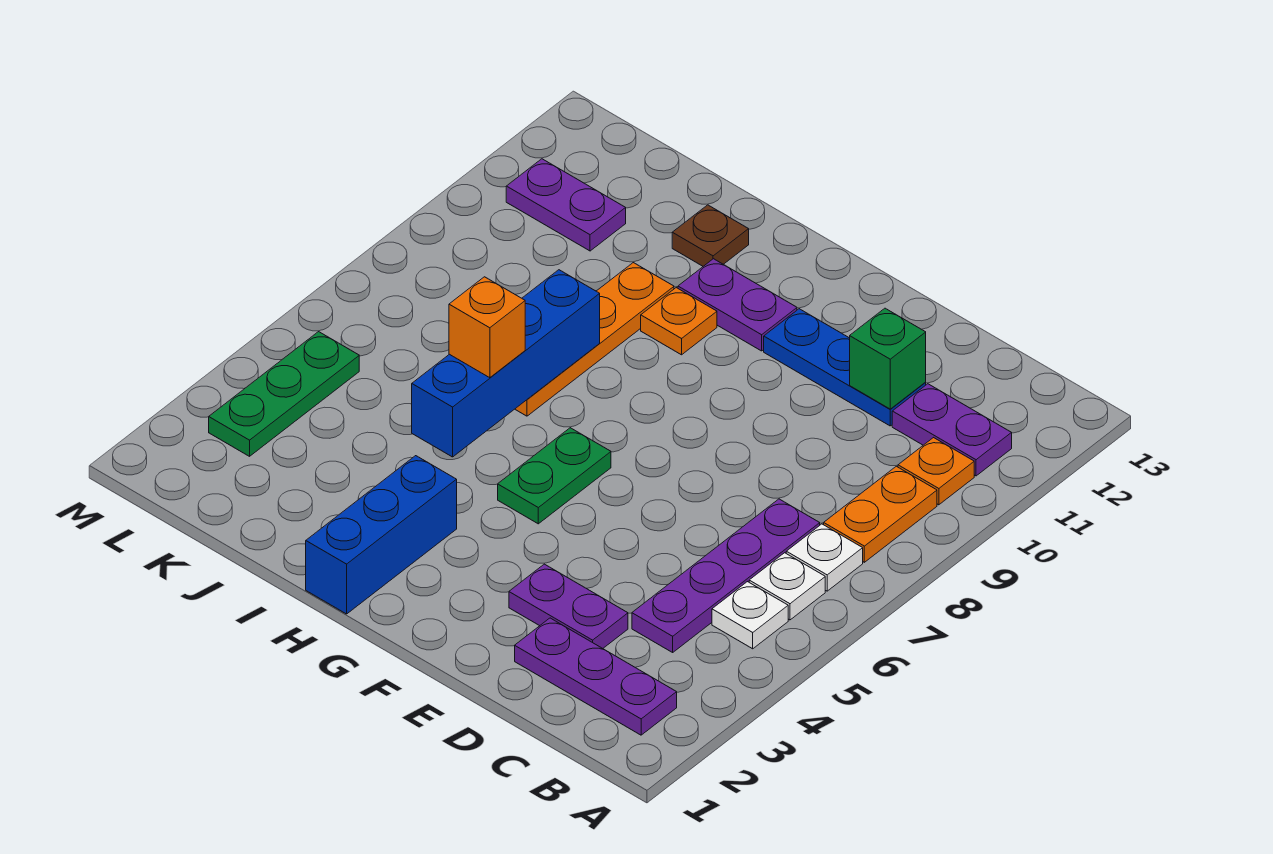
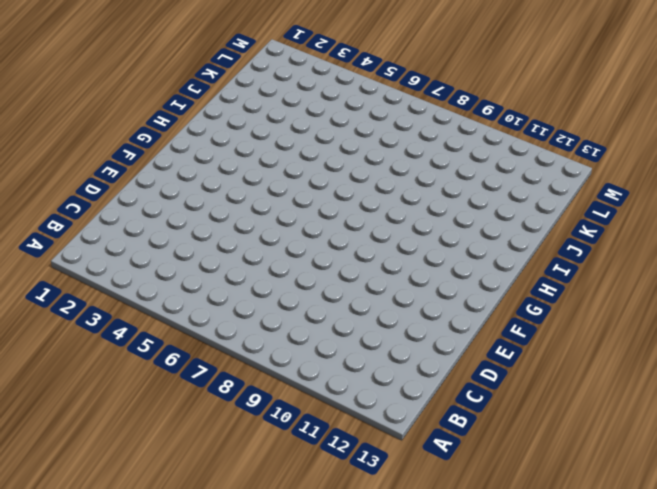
none -> purple 1x3 plate [515,618,677,735]
none -> white 1x1 plate [712,582,788,649]
none -> white 1x1 plate [749,553,825,620]

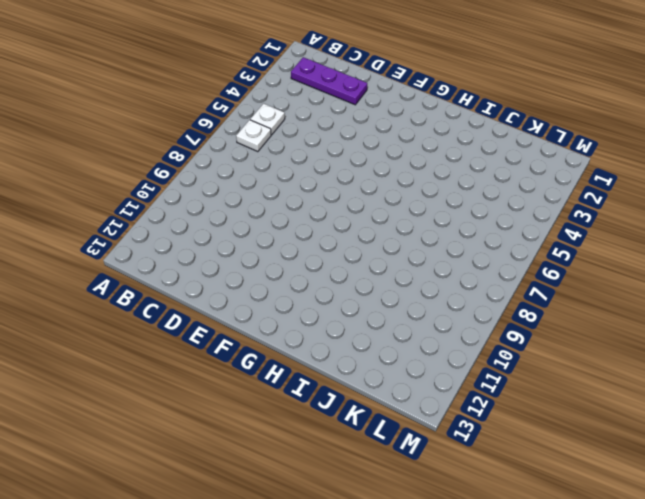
none -> white 1x1 plate [786,524,863,591]
none -> orange 1x2 plate [824,466,937,562]
none -> orange 1x1 plate [898,438,974,505]

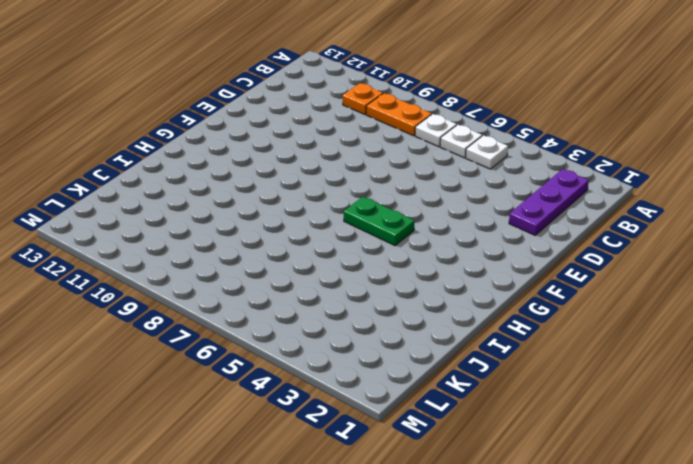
none -> purple 1x2 plate [892,384,1012,476]
none -> purple 1x4 plate [632,499,820,652]
none -> purple 1x2 plate [509,564,628,648]

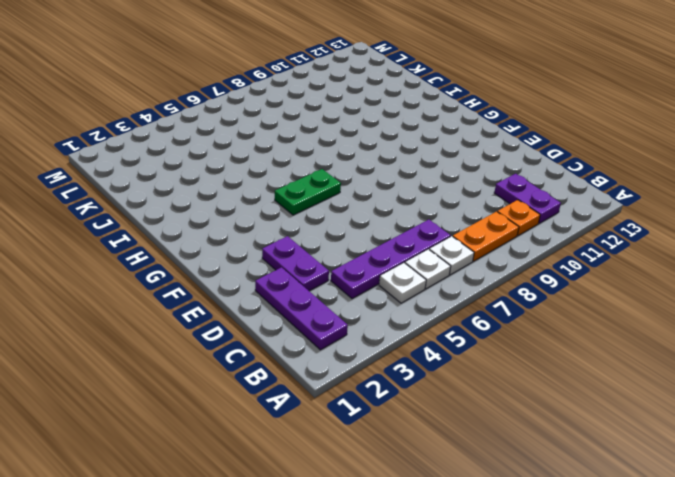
none -> blue 1x3 plate [764,309,926,426]
none -> purple 1x2 plate [678,259,797,351]
none -> blue 1x3 brick [306,456,457,614]

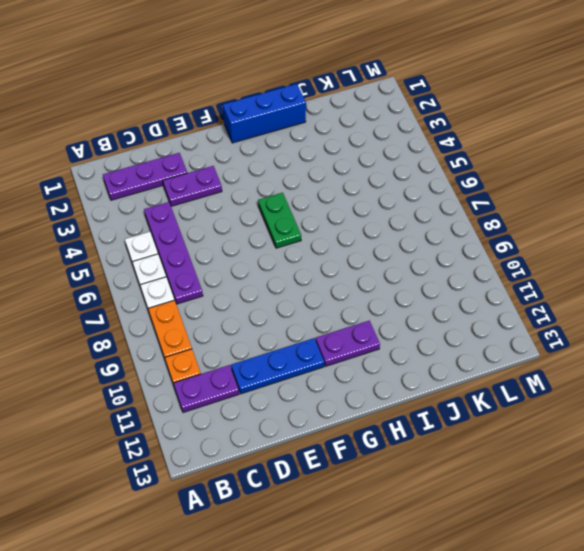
blue 1x3 brick [223,84,306,143] -> blue 1x3 brick turned to [306,456,457,614]
none -> orange 1x1 plate [641,288,717,355]
none -> orange 1x4 plate [515,263,674,416]
none -> brown 1x1 plate [672,205,749,266]

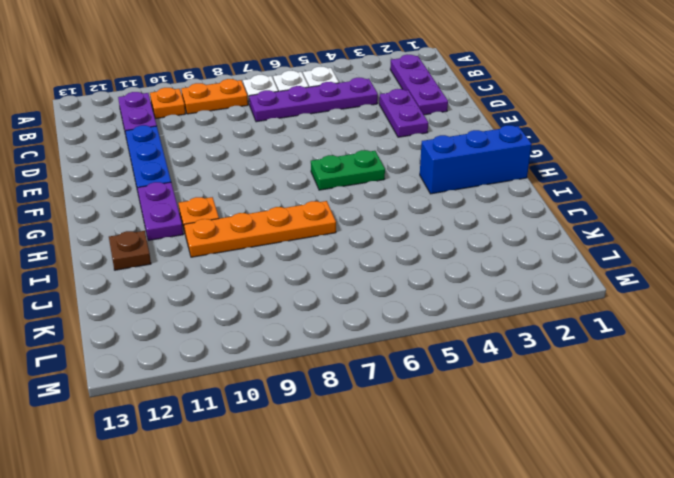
none -> purple 1x2 plate [506,159,626,251]
none -> green 1x3 plate [209,332,359,456]
none -> green 1x1 brick [850,308,926,409]

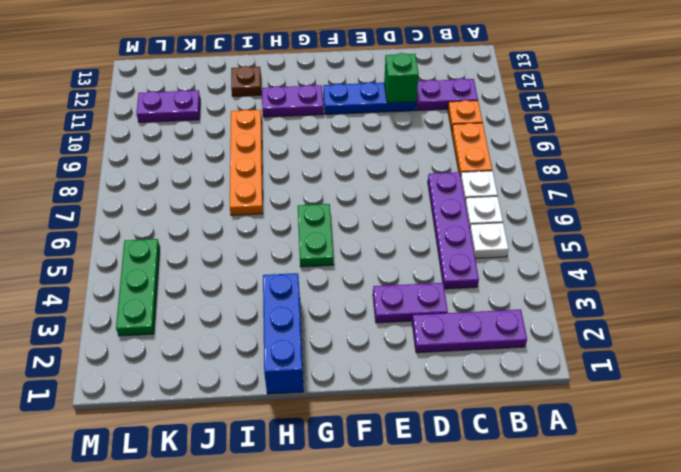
none -> orange 1x1 plate [641,288,717,355]
none -> blue 1x4 brick [412,270,600,457]
none -> orange 1x1 brick [449,277,525,378]

